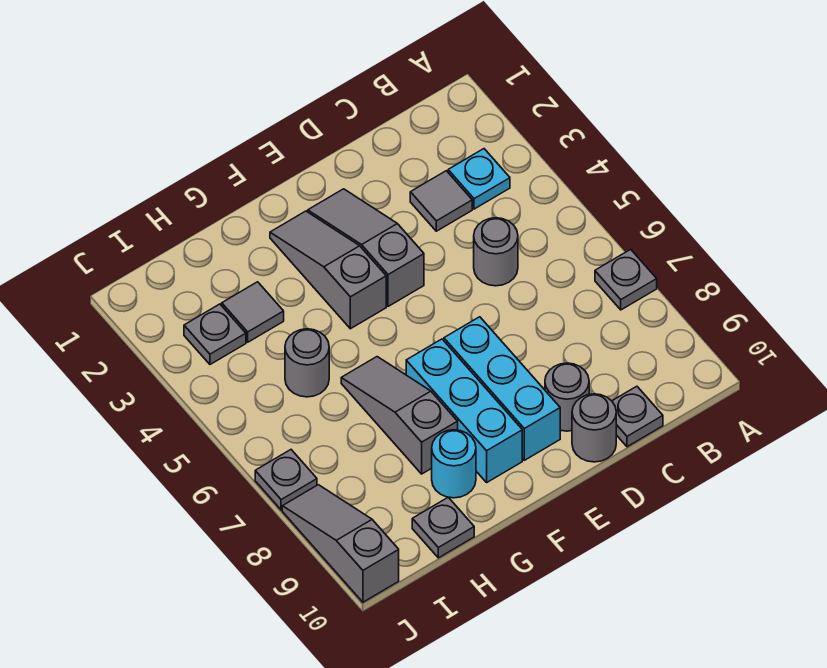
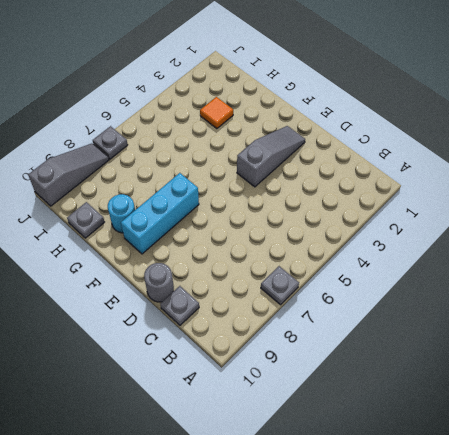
orange 1x1 tile [200,97,233,129] -> grey 1x1 tile [222,282,284,342]
none -> cyan 1x1 plate [448,149,510,209]
none -> grey 1x1 tile [410,171,472,231]
none -> grey 1x1 round brick [474,218,518,286]

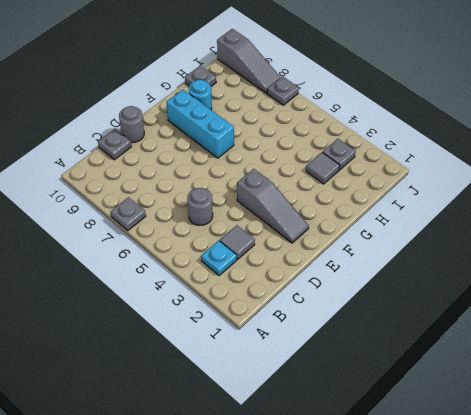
none -> grey 1x1 round brick [545,363,589,431]
none -> cyan 1x3 brick [444,317,560,460]
none -> grey 1x3 slope [270,211,386,329]

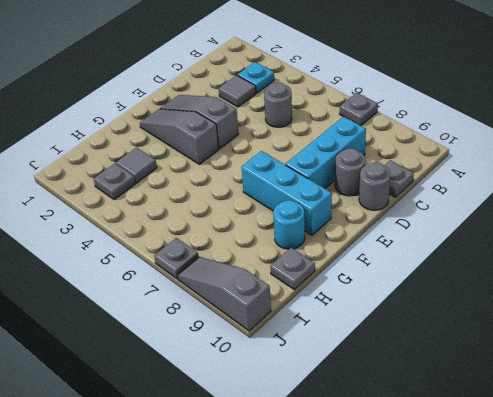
cyan 1x3 brick [285,116,366,188] -> cyan 1x3 brick turned to [444,317,560,460]
none -> grey 1x3 slope [341,357,458,474]
none -> grey 1x1 round brick [285,329,329,397]

